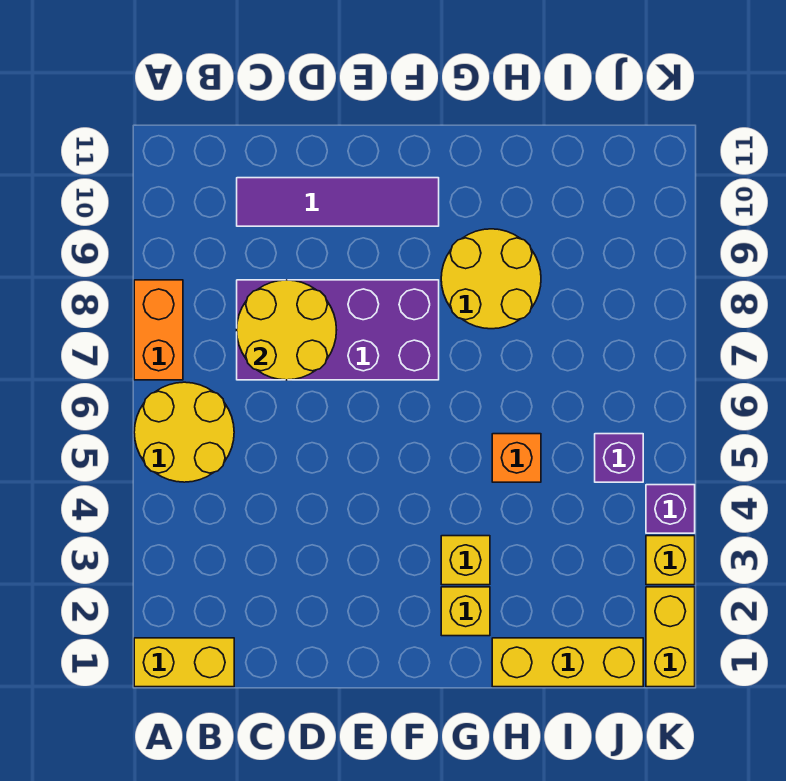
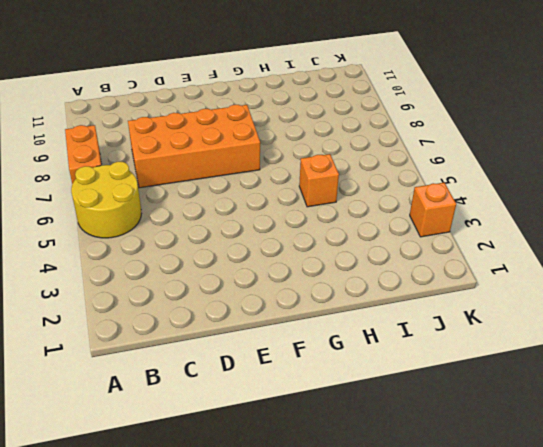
orange 2x4 brick [128,105,260,188] -> purple 2x4 brick [237,280,439,380]
orange 1x1 brick [410,183,456,237] -> yellow 1x1 brick [646,536,695,585]
none -> yellow 1x2 brick [134,638,234,687]
none -> purple 1x4 tile [237,178,439,226]
none -> yellow 1x1 brick [441,587,490,636]

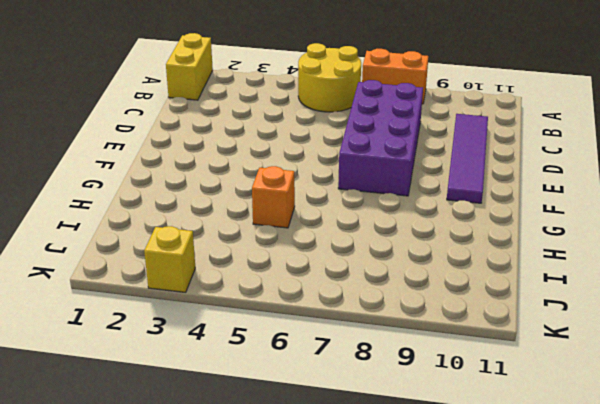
none -> yellow 1x1 brick [441,587,490,636]
none -> yellow 1x1 brick [441,536,490,585]
none -> yellow 2x2 round brick [441,229,541,329]

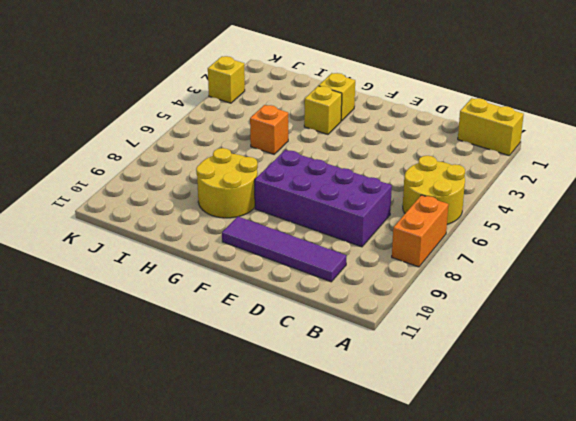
none -> yellow 1x3 brick [492,638,643,687]
none -> purple 1x1 brick [595,434,643,482]
none -> yellow 1x2 brick [646,587,695,687]

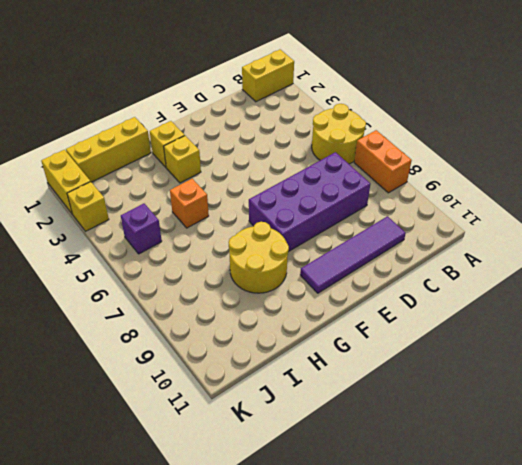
none -> purple 1x1 brick [646,485,695,533]
none -> yellow 2x2 round brick [237,280,336,380]

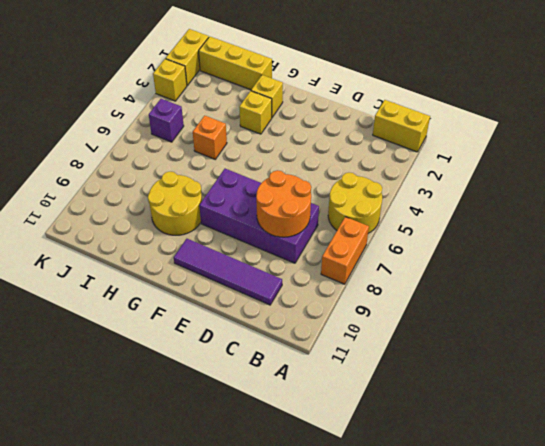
orange 2x2 round brick [256,170,311,237] -> yellow 2x2 round brick [237,280,336,380]
none -> purple 1x1 brick [646,485,695,533]

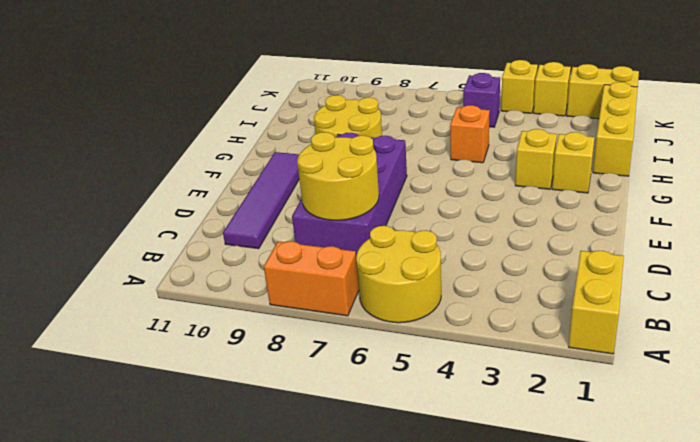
yellow 1x1 brick [501,60,538,113] -> purple 1x1 brick [646,485,695,533]

